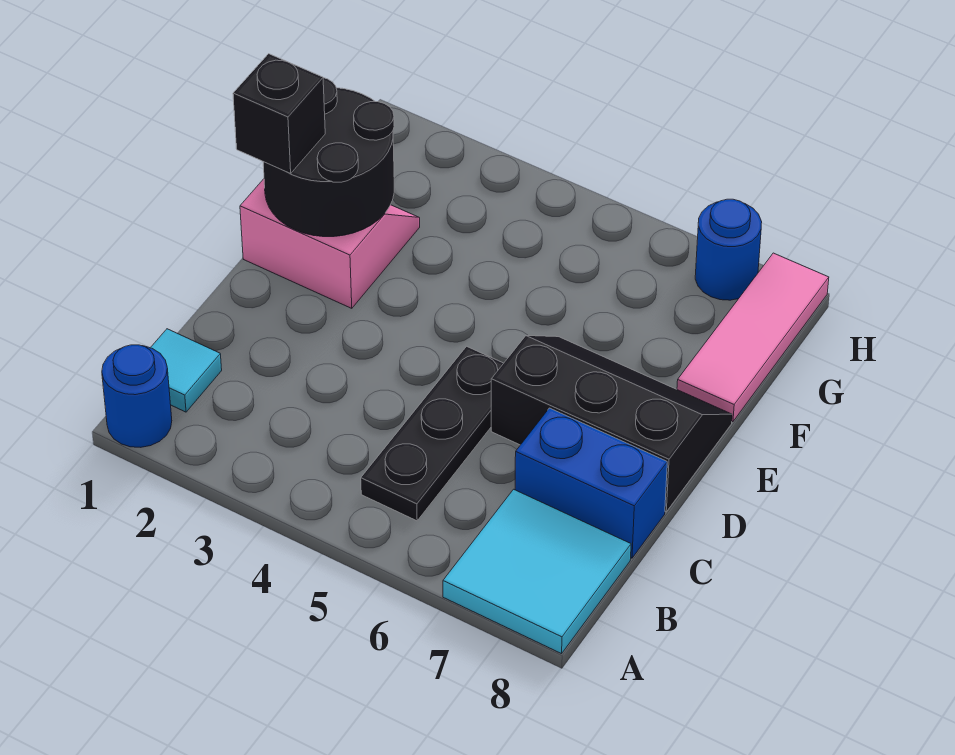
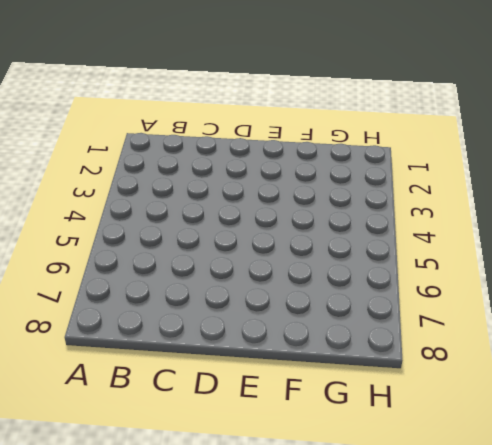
none -> blue 1x1 round brick [102,345,172,447]
none -> cyan 2x2 tile [443,489,631,654]

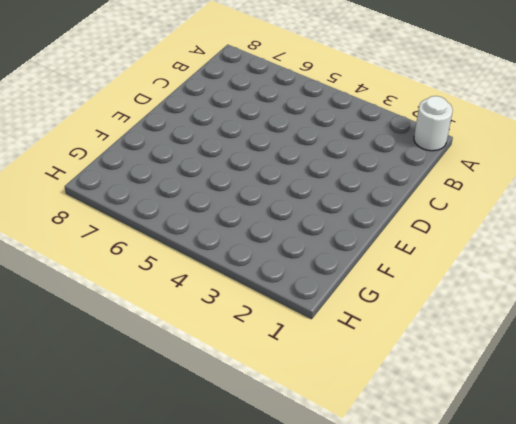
white 1x1 round brick [414,96,453,151] -> blue 1x1 round brick [102,345,172,447]
none -> cyan 2x2 tile [443,489,631,654]
none -> cyan 1x1 tile [151,329,222,412]

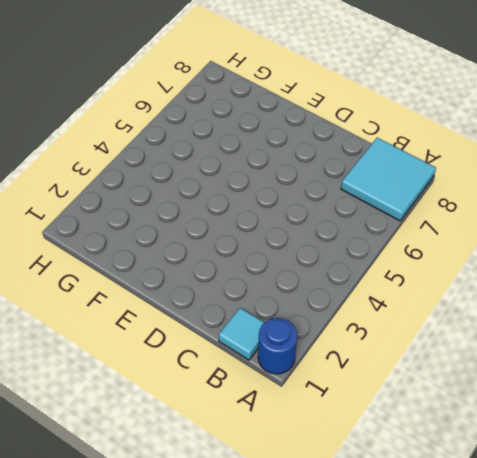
none -> black 1x3 plate [361,346,504,521]
none -> blue 1x2 brick [515,408,667,558]

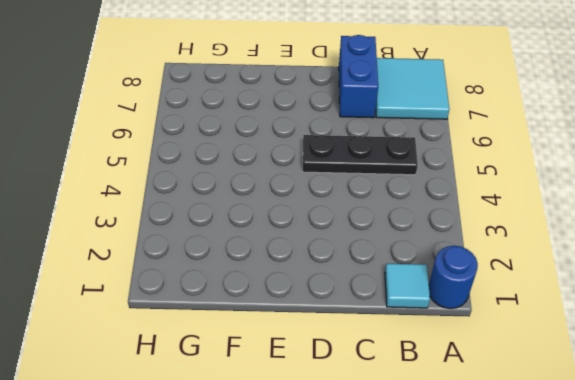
none -> black 2x3 slope [491,336,732,512]
none -> pink 2x2 slope [240,179,420,308]

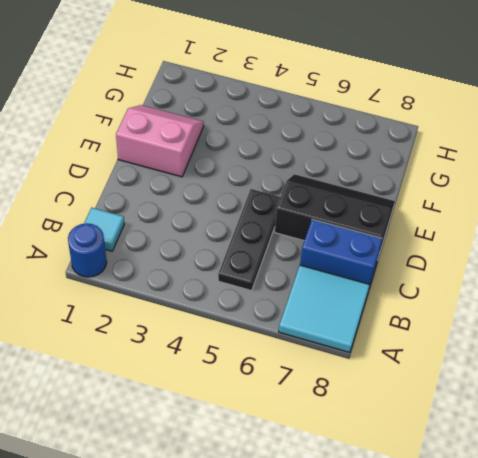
none -> pink 1x3 tile [677,253,829,422]
none -> blue 1x1 round brick [695,199,762,300]

